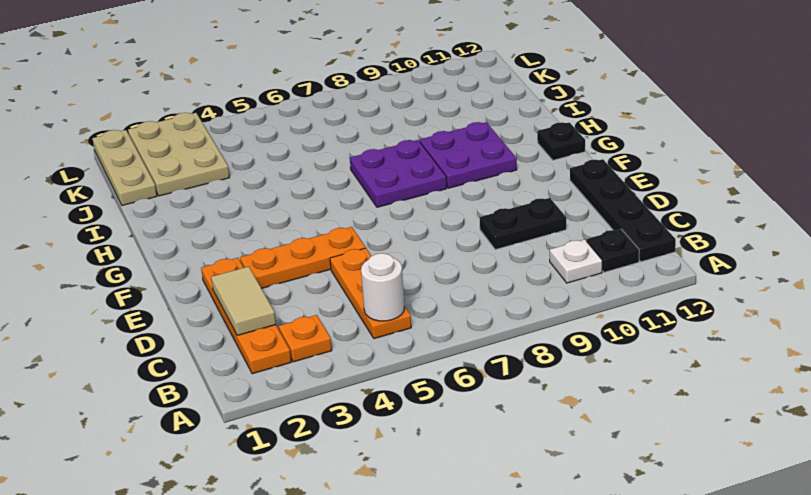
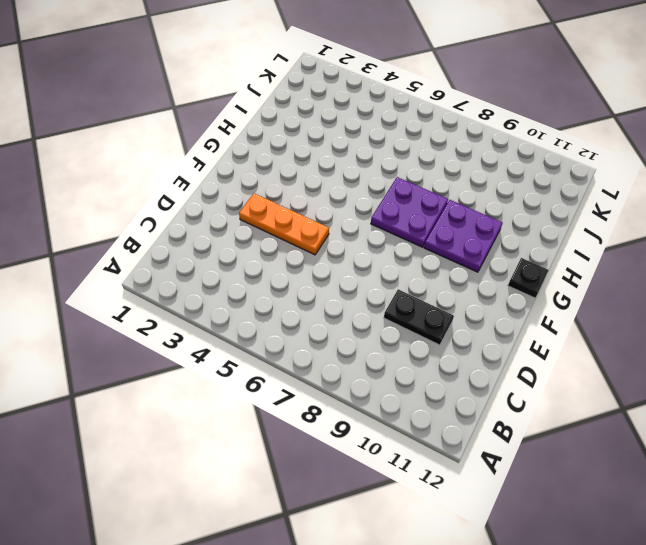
none -> orange 1x4 plate [201,258,291,374]
none -> orange 1x1 plate [279,315,332,362]
none -> orange 1x3 plate [330,248,411,339]

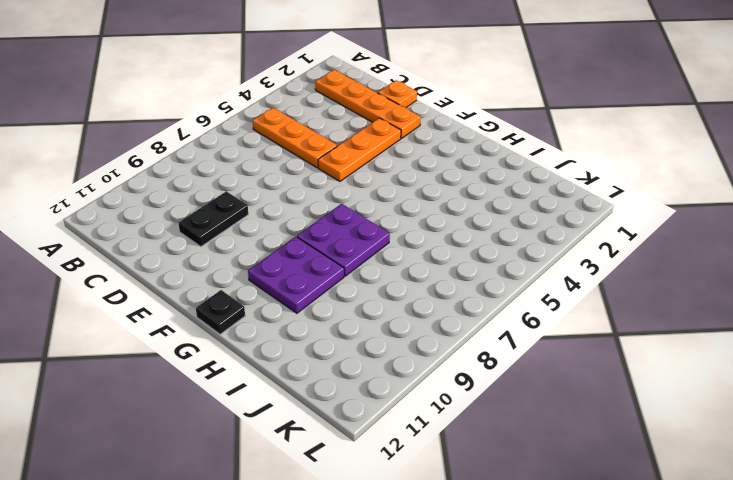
orange 1x1 plate [378,80,417,107] -> orange 1x1 plate moved to [279,315,332,362]
none -> white 1x1 plate [550,239,602,283]
none -> black 1x1 plate [587,229,639,272]
none -> black 1x4 plate [570,159,676,262]

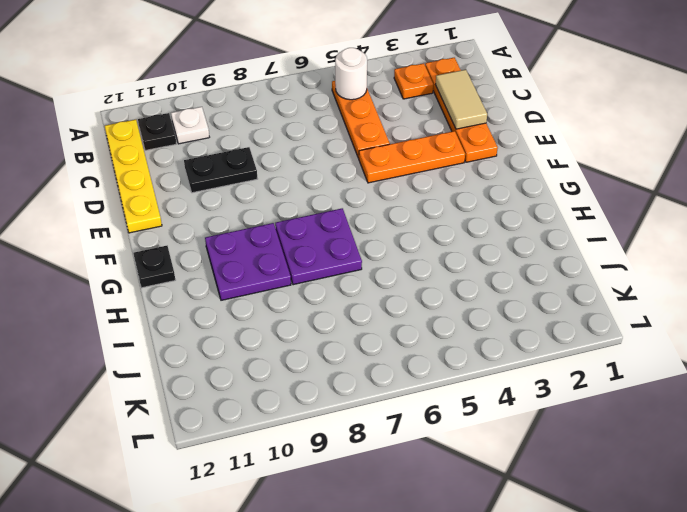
yellow 1x4 plate [105,120,162,233] -> black 1x4 plate [570,159,676,262]
none -> tan 1x3 plate [92,130,157,205]
none -> tan 2x3 plate [128,113,229,196]

